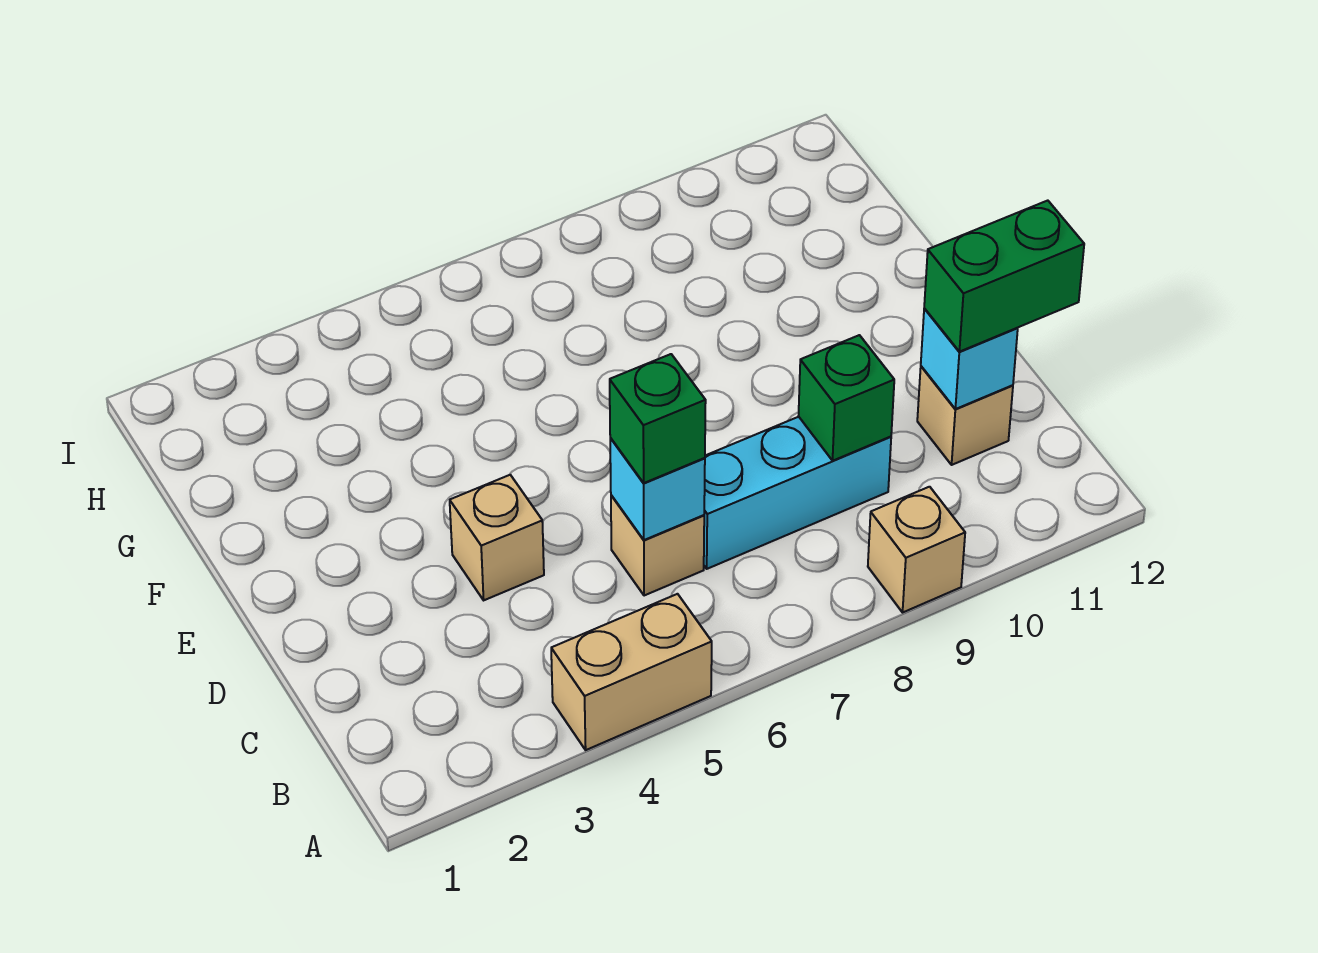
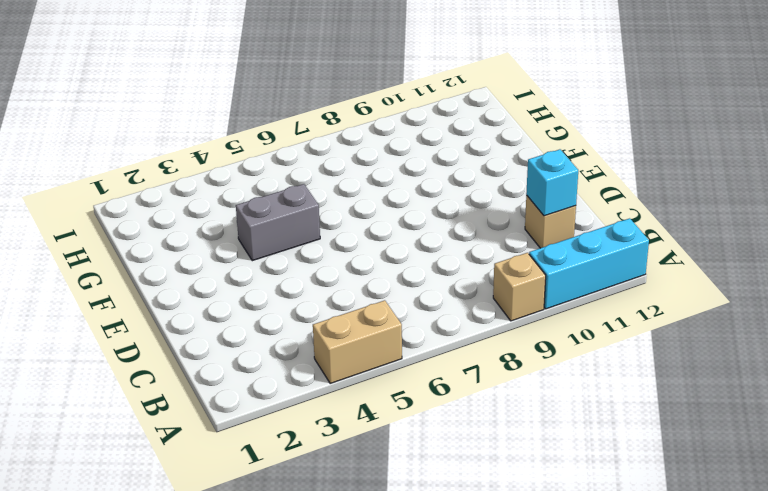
cyan 1x3 brick [529,218,649,309] -> cyan 1x3 brick moved to [704,417,891,569]
grey 1x2 brick [236,184,320,261] -> none
none -> tan 1x1 brick [611,495,704,596]
none -> tan 1x1 brick [450,475,544,600]

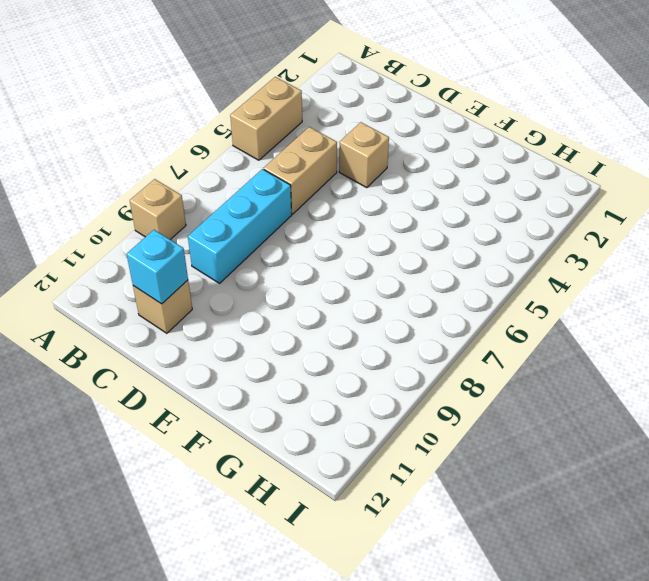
tan 1x2 brick [264,127,337,214] -> tan 1x1 brick [611,495,704,596]
none -> cyan 1x1 brick [610,438,705,540]
none -> green 1x1 brick [799,335,894,461]

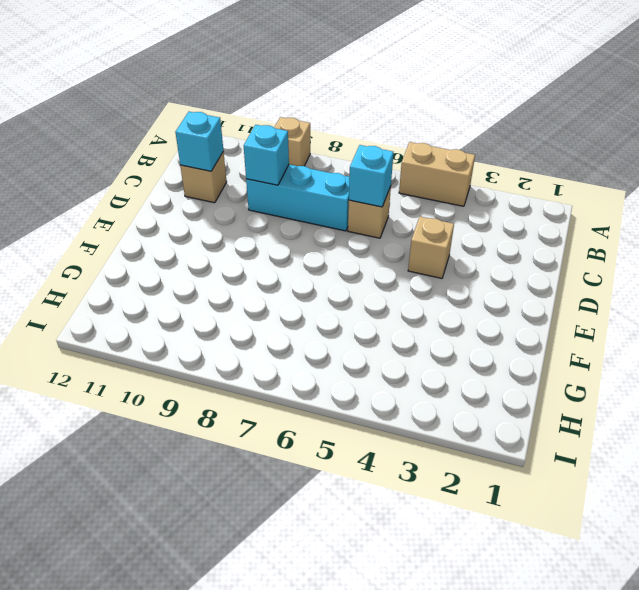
cyan 1x1 brick [244,125,289,185] -> green 1x1 brick [799,335,894,461]
none -> green 1x1 brick [610,354,706,483]
none -> green 1x2 brick [924,201,1084,352]

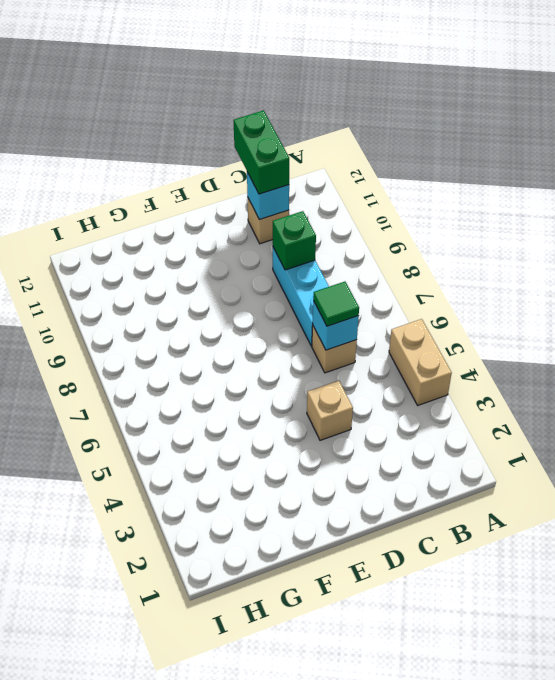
green 1x1 tile [313,282,359,326] -> green 1x1 brick [610,354,706,483]
none -> tan 1x1 brick [868,487,965,612]

